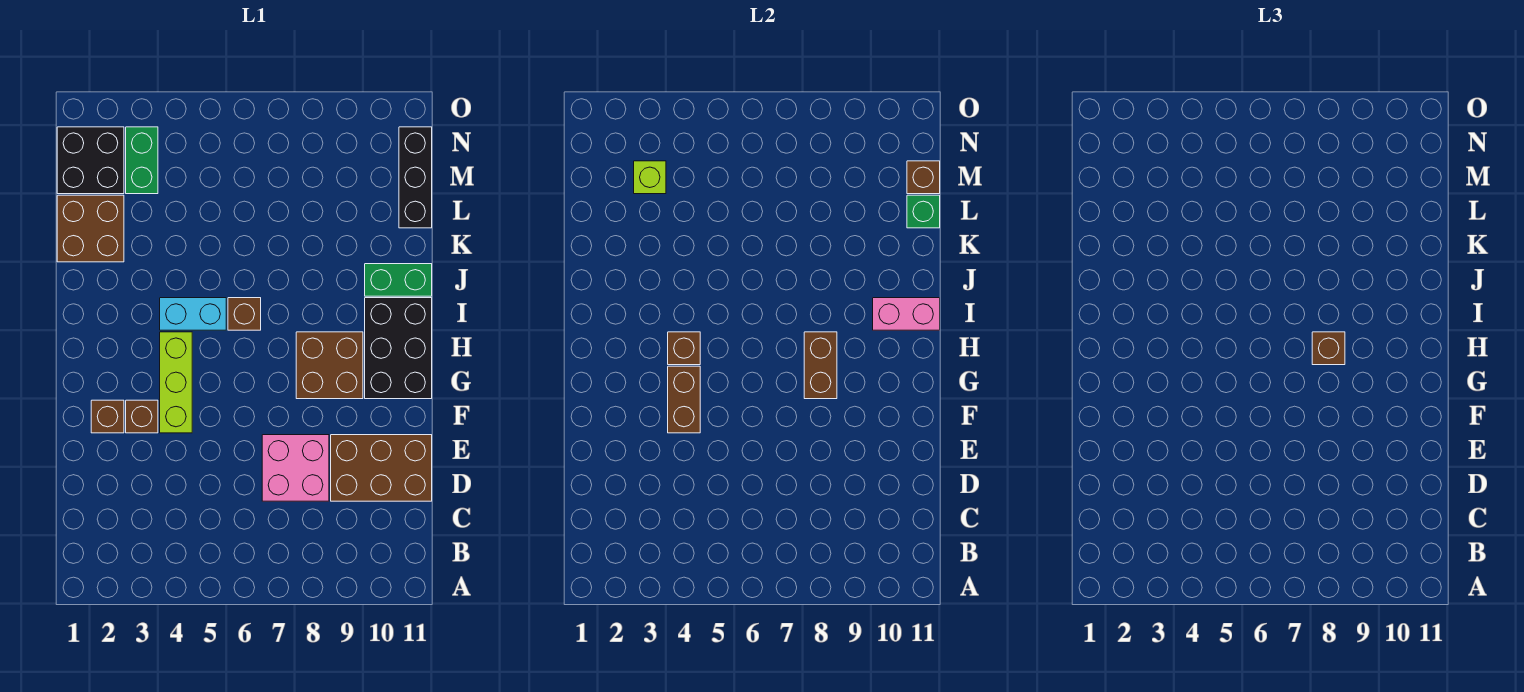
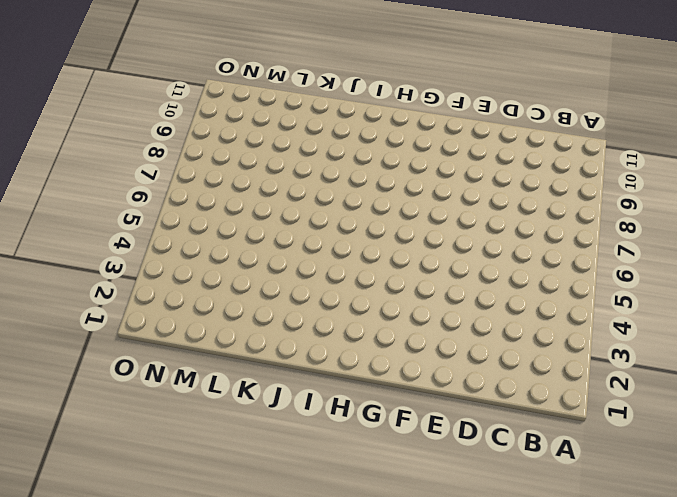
none -> pink 2x2 brick [262,435,329,501]
none -> brown 2x3 brick [331,435,432,501]
none -> brown 1x1 brick [91,400,124,433]

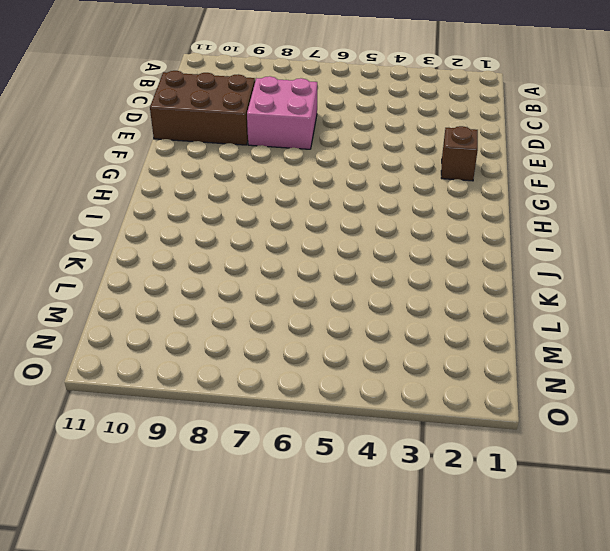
none -> brown 1x1 brick [126,400,158,433]
none -> lime 1x3 brick [160,332,192,433]
none -> brown 2x2 brick [296,332,363,399]

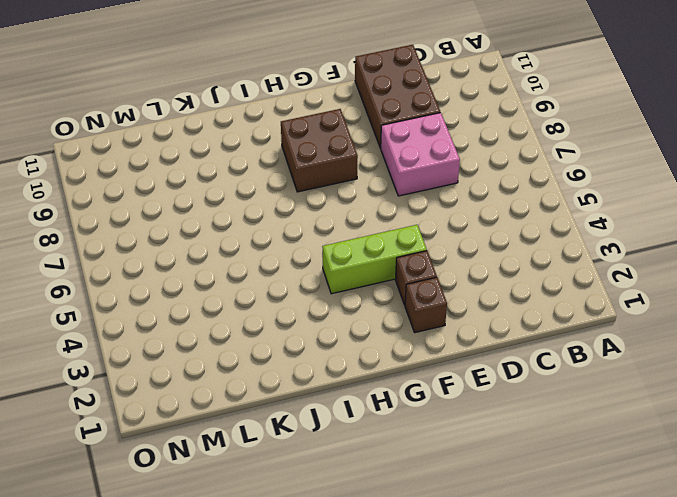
none -> black 2x3 brick [365,298,432,399]
none -> cyan 1x2 brick [160,298,226,330]
none -> brown 1x1 brick [228,298,261,330]

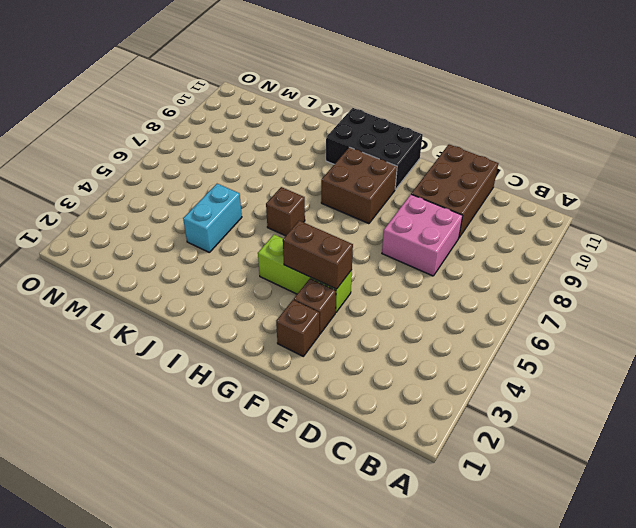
cyan 1x2 brick [183,184,242,252] -> cyan 1x2 brick moved to [160,298,226,330]
none -> green 1x2 brick [365,264,432,296]
none -> brown 2x2 brick [57,195,124,262]
none -> black 1x3 brick [399,127,432,228]

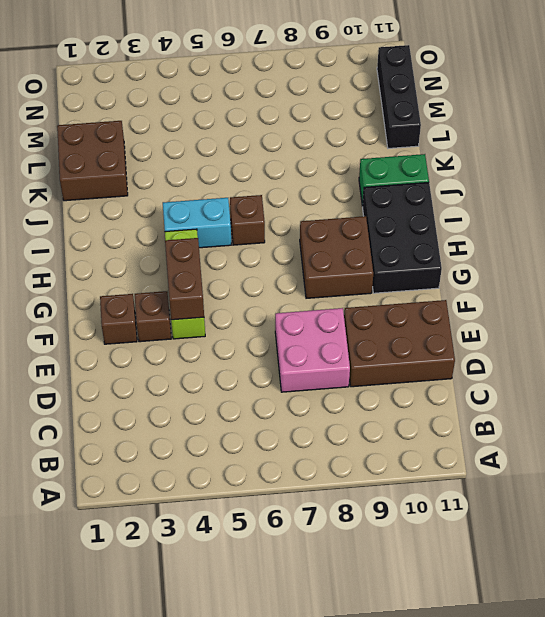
none -> black 2x2 brick [57,127,124,194]
none -> green 1x2 brick [126,127,158,194]
none -> brown 1x2 brick [804,332,837,399]

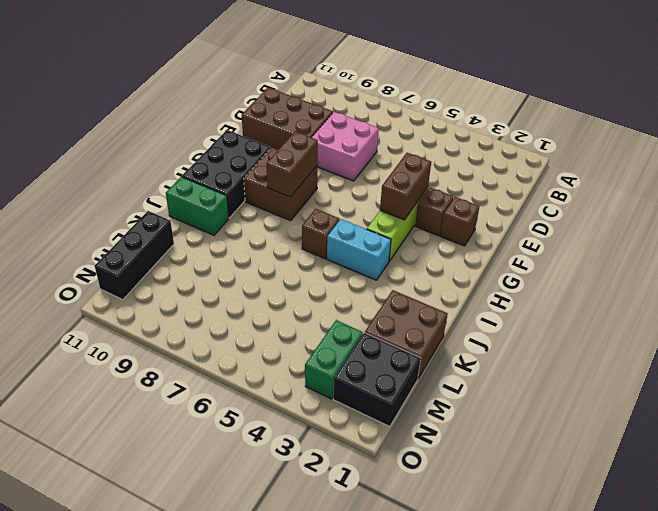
none -> brown 1x1 brick [668,332,700,365]
none -> pink 1x2 brick [873,298,940,330]
none -> green 1x1 brick [907,195,940,228]

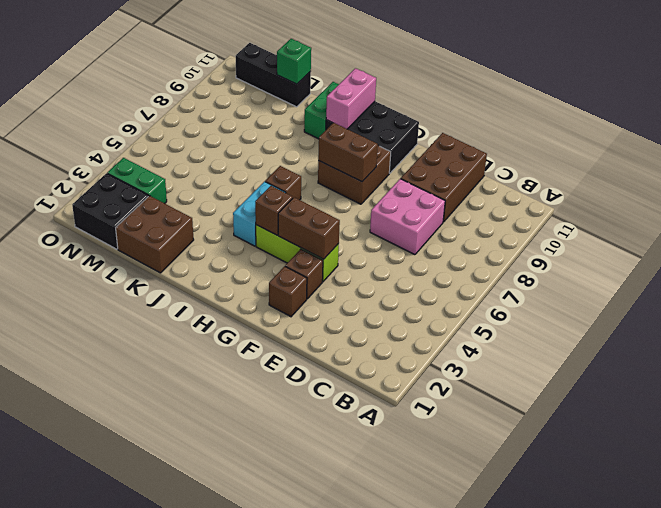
none -> lime 1x1 brick [634,161,666,194]
none -> brown 1x1 brick [907,161,940,194]
none -> brown 1x1 brick [1312,332,1345,365]

